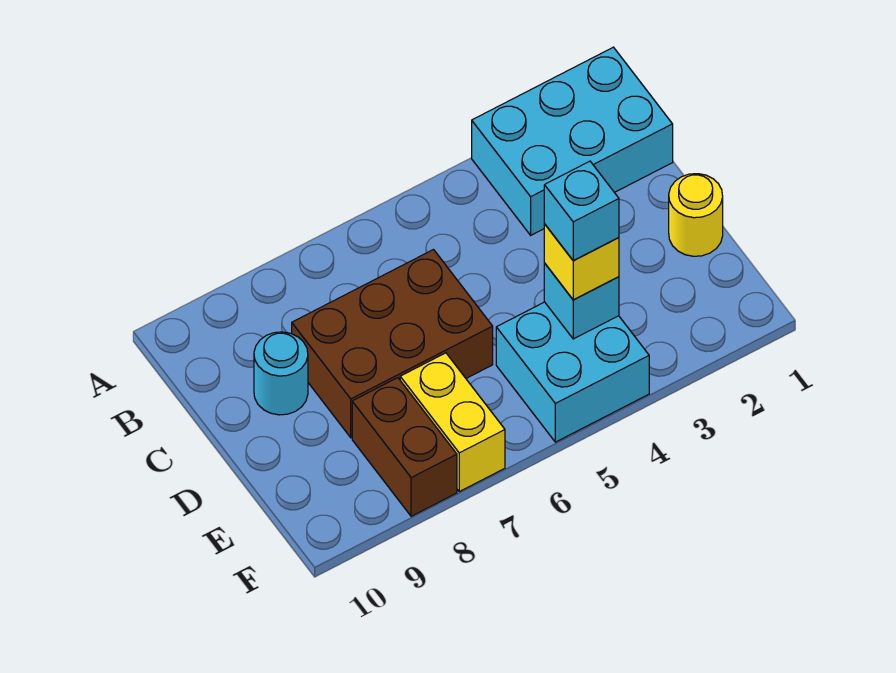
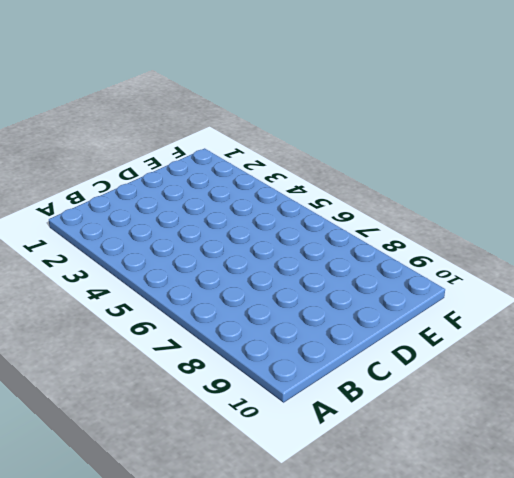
none -> cyan 2x3 brick [472,47,673,235]
none -> brown 2x3 brick [292,250,493,438]

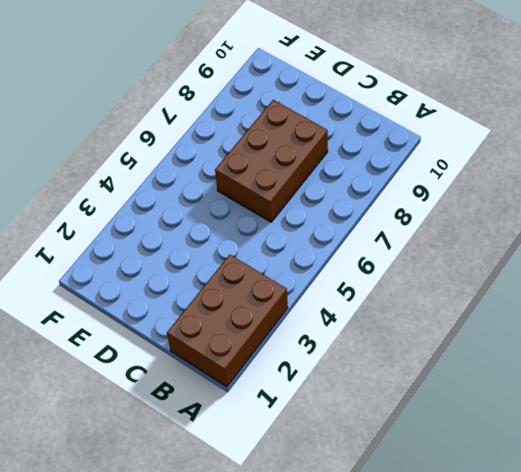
brown 2x3 brick [167,255,288,387] -> cyan 2x3 brick [472,47,673,235]
none -> cyan 1x1 round brick [254,332,308,415]
none -> yellow 1x1 round brick [669,174,723,256]

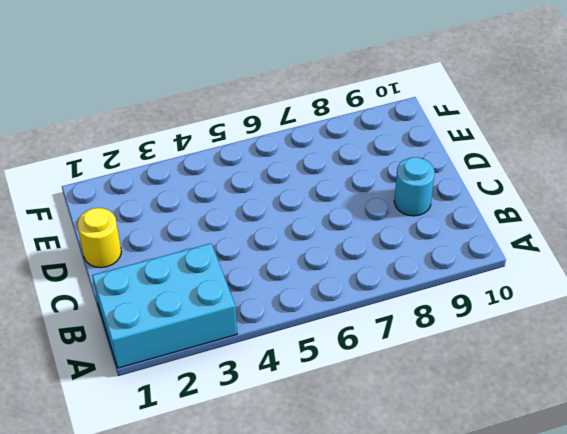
none -> brown 2x3 brick [292,250,493,438]
none -> cyan 2x2 brick [496,302,649,442]

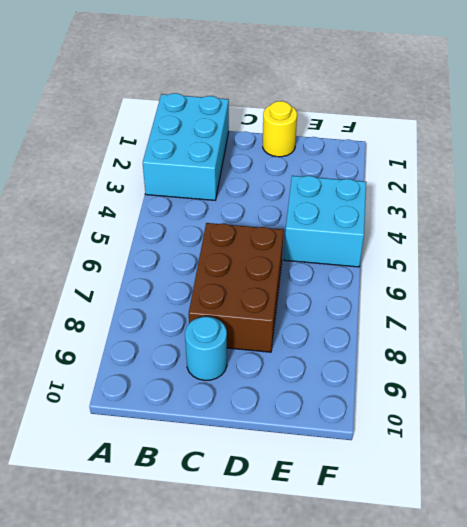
none -> yellow 1x2 brick [400,353,505,492]
none -> brown 1x2 brick [352,378,457,516]

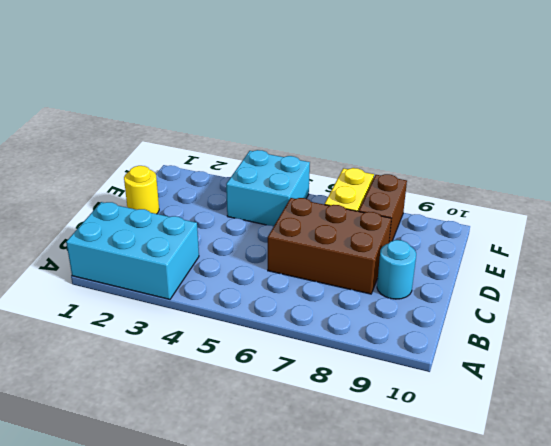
none -> cyan 1x1 brick [544,263,619,339]
none -> yellow 1x1 brick [544,224,619,300]

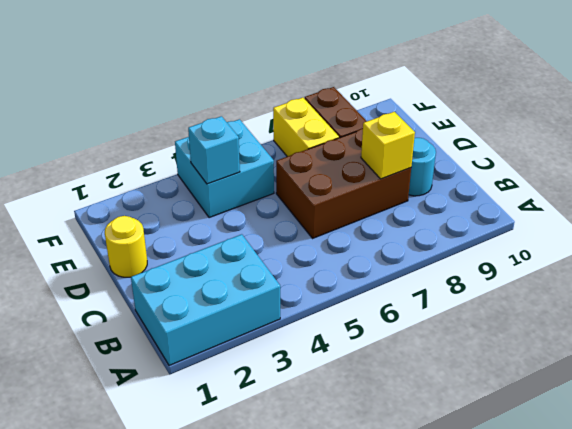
yellow 1x1 brick [361,112,415,179] -> yellow 1x1 brick moved to [544,224,619,300]
none -> cyan 1x1 brick [544,161,619,260]

